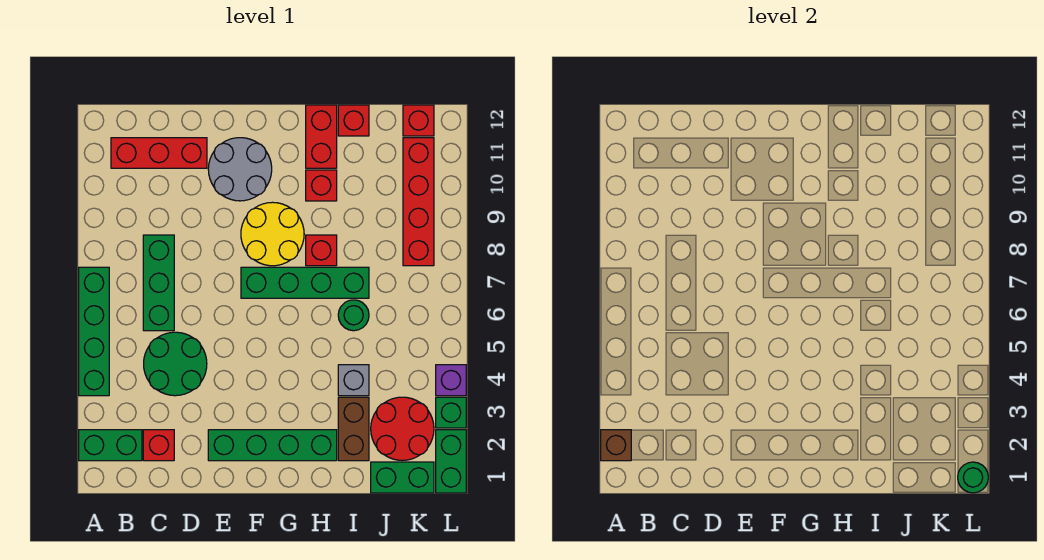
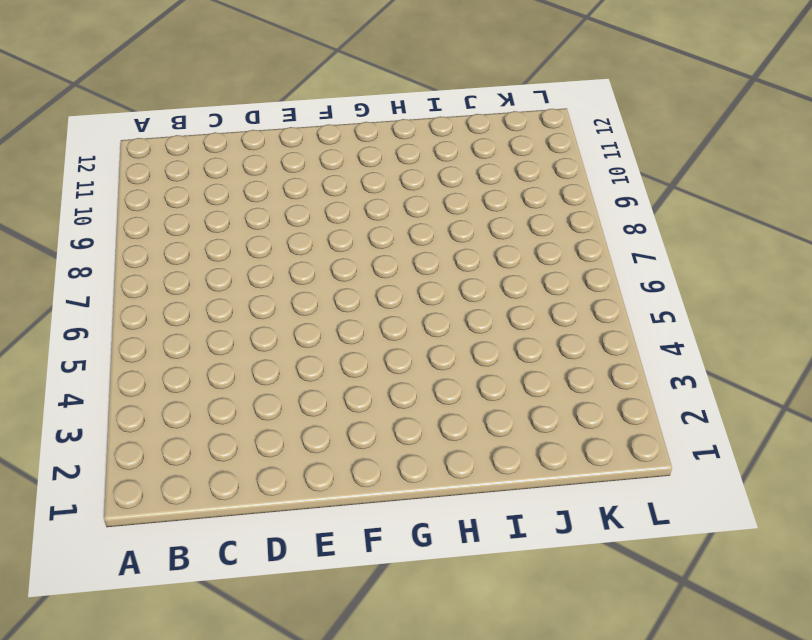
none -> green 1x2 brick [79,430,142,461]
none -> green 1x4 brick [79,267,109,396]
none -> red 1x3 brick [111,138,207,168]

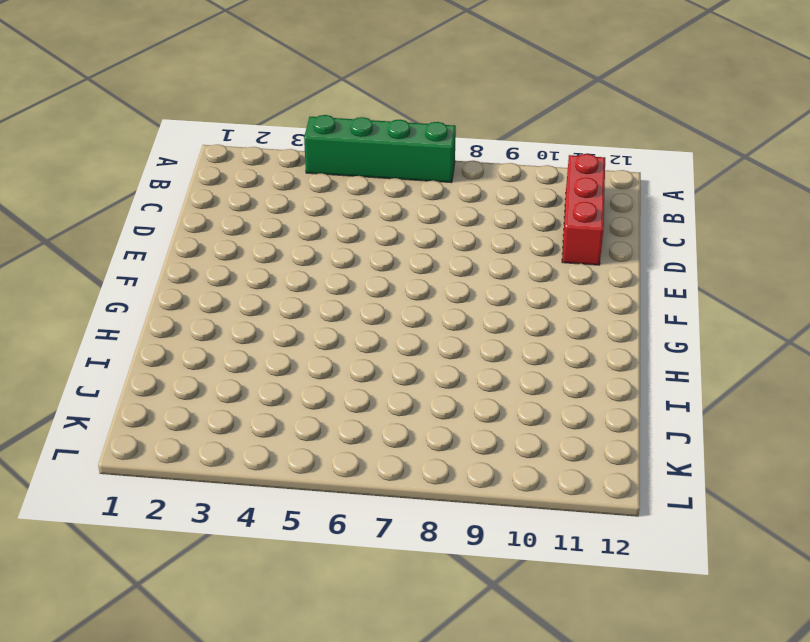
none -> green 1x2 brick [79,430,142,461]
none -> red 1x1 brick [143,430,174,461]
none -> green 2x2 round brick [144,332,207,396]

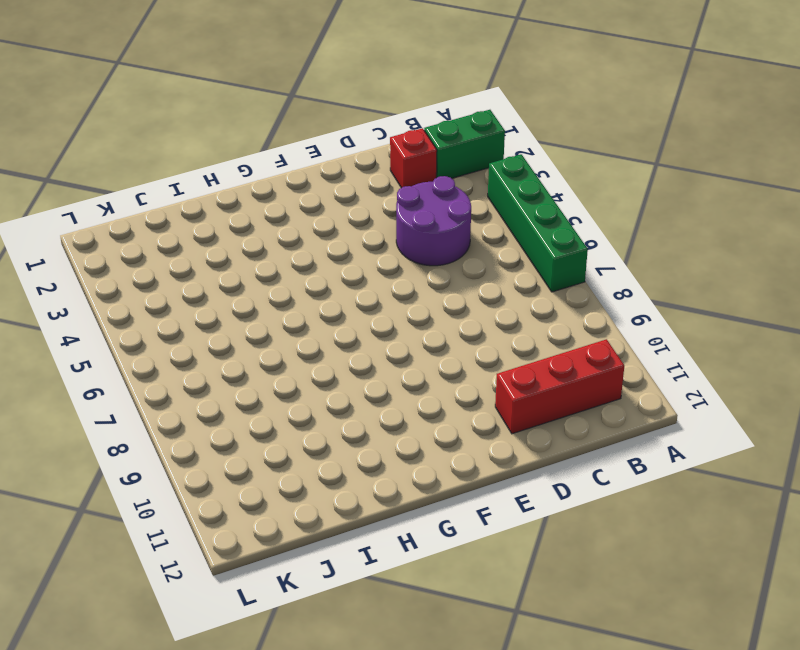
purple 2x2 round brick [396,176,471,266] -> green 2x2 round brick [144,332,207,396]
none -> green 1x3 brick [143,235,174,331]
none -> green 1x4 brick [208,430,337,461]
none -> grey 2x2 round brick [208,138,272,201]

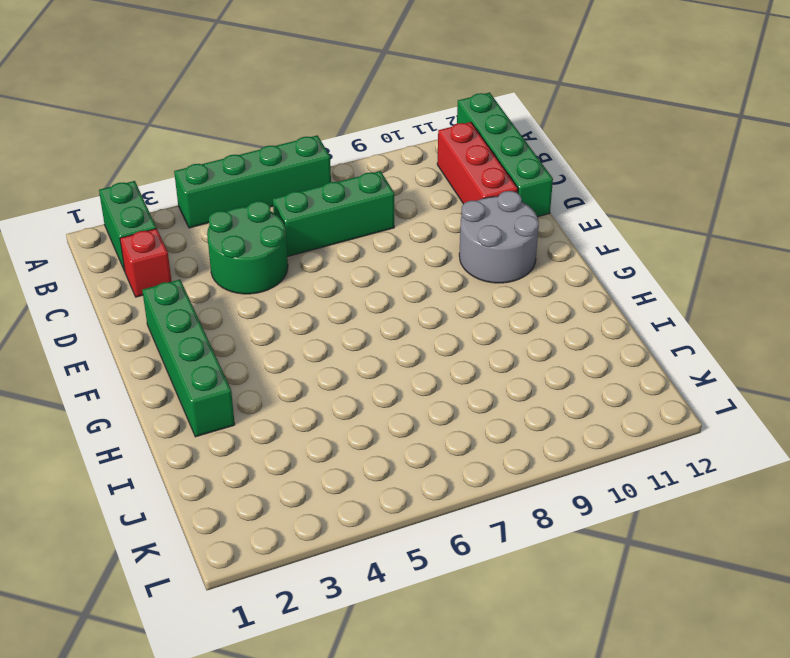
green 1x4 brick [457,93,553,217] -> green 1x4 brick moved to [241,267,369,298]
none -> yellow 2x2 round brick [241,202,304,266]
none -> red 1x1 brick [306,235,337,266]
none -> red 1x1 brick [306,170,337,201]

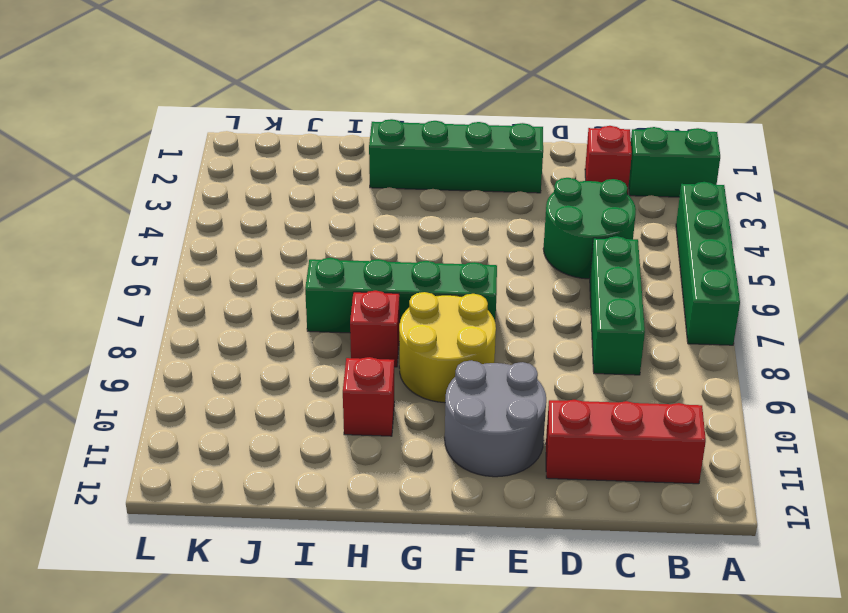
none -> red 1x2 brick [306,105,337,168]
none -> brown 1x2 brick [338,397,369,461]
none -> grey 1x1 brick [338,365,369,396]

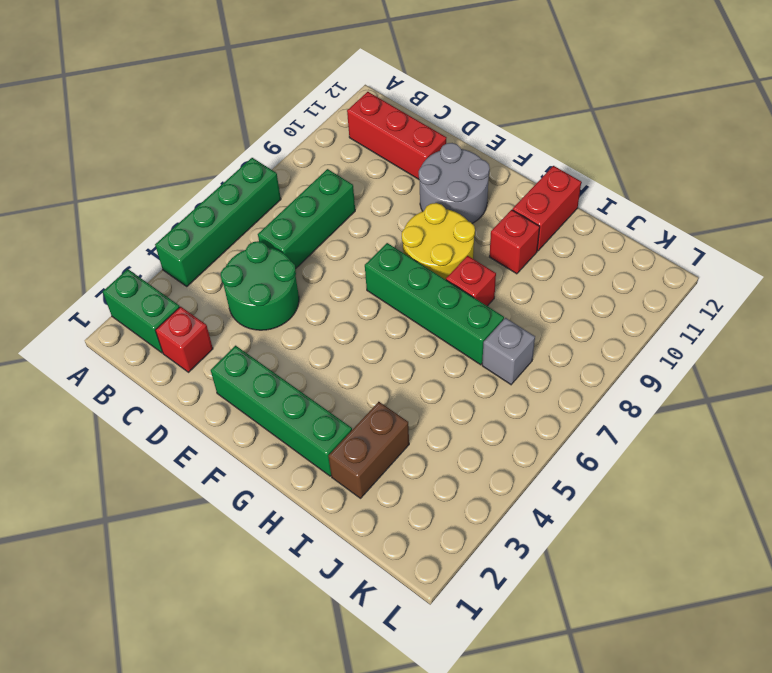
grey 1x1 brick [482,318,535,384] -> grey 1x1 brick moved to [338,365,369,396]
none -> green 1x1 round brick [338,300,369,331]
none -> red 1x1 brick [338,105,369,136]
none -> green 1x2 brick [371,462,434,493]

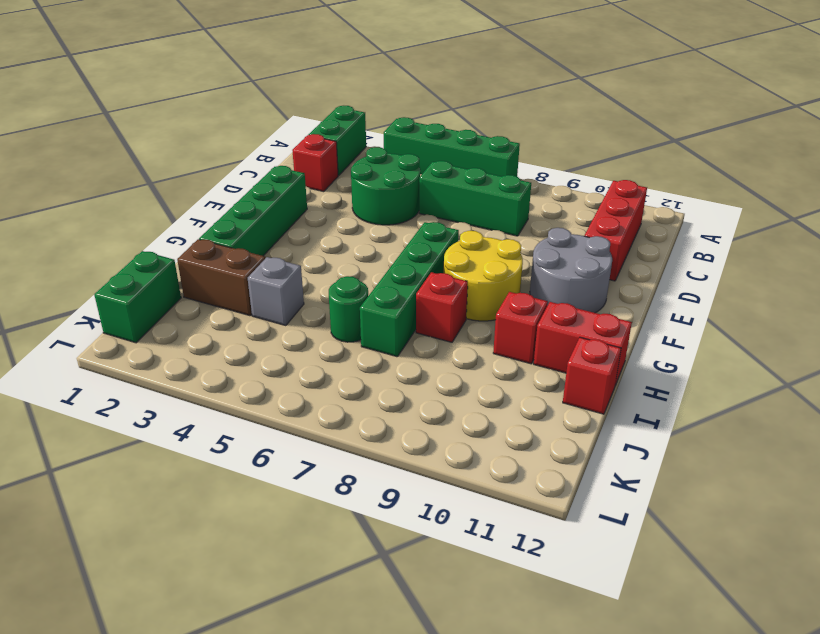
none -> red 2x2 round brick [371,397,434,460]
none -> red 1x4 brick [403,138,434,266]
none -> red 1x1 brick [403,105,434,136]

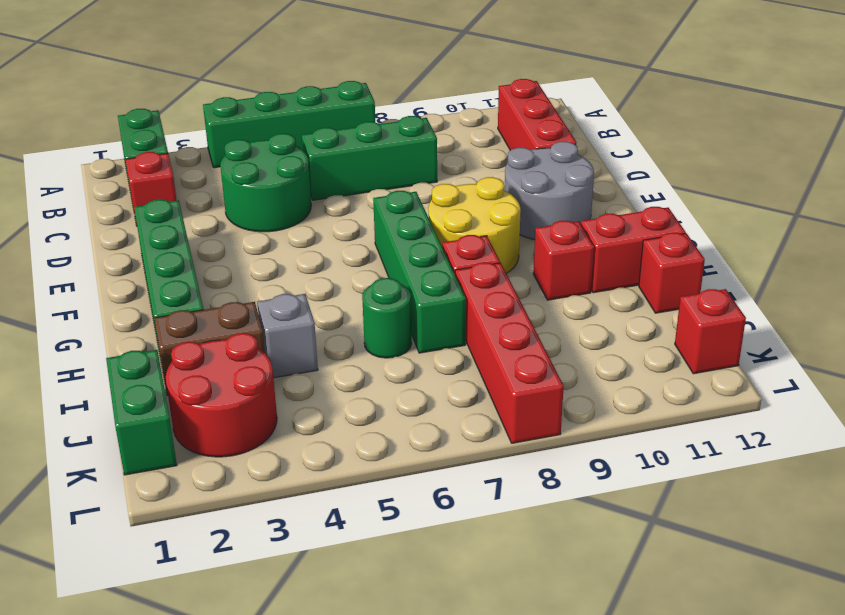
red 1x4 brick [455,263,564,443] -> red 1x4 brick turned to [403,138,434,266]
none -> green 1x2 brick [436,430,466,493]
none -> green 1x1 brick [436,397,466,428]
none -> purple 1x1 brick [436,365,466,396]

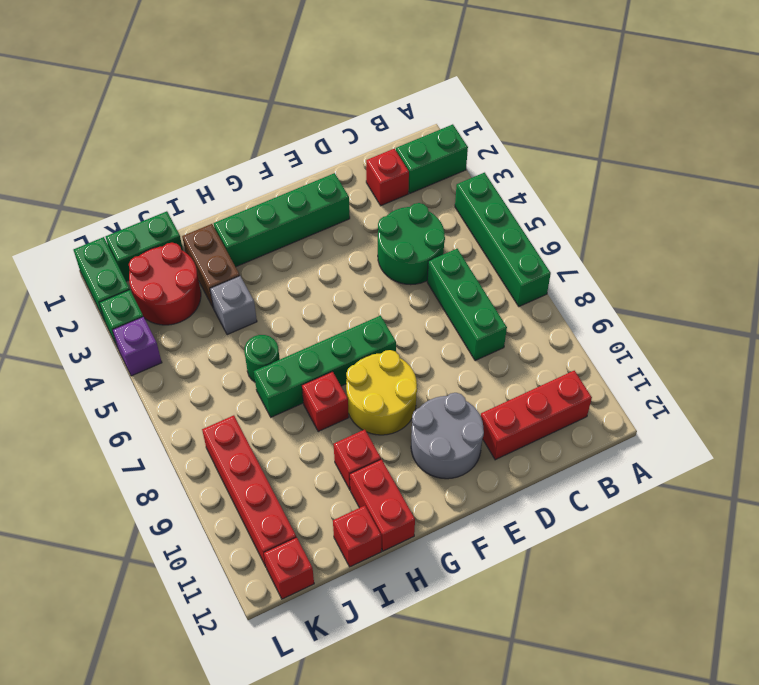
none -> brown 1x1 brick [601,430,631,461]
none -> green 1x1 round brick [958,462,988,493]

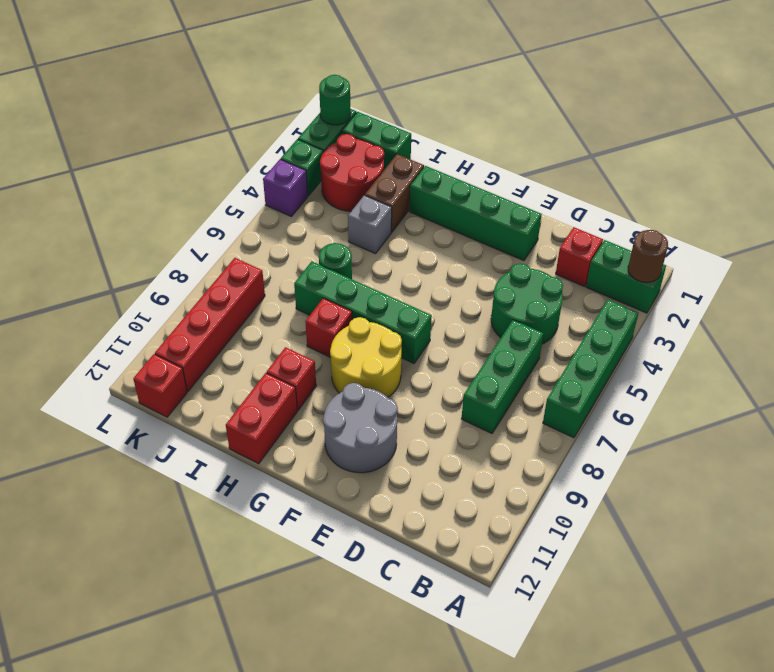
brown 1x1 round brick [628,230,668,282] -> brown 1x1 brick [601,430,631,461]
none -> red 1x3 brick [111,138,207,168]
none -> red 1x1 brick [338,105,369,136]

